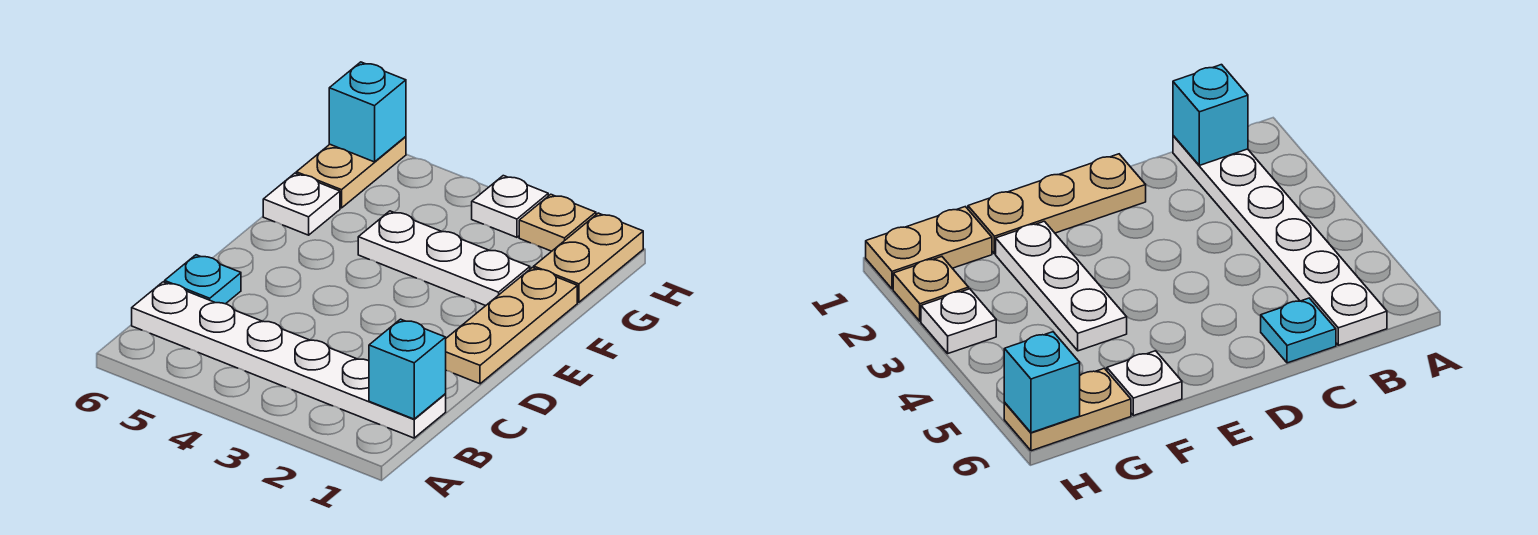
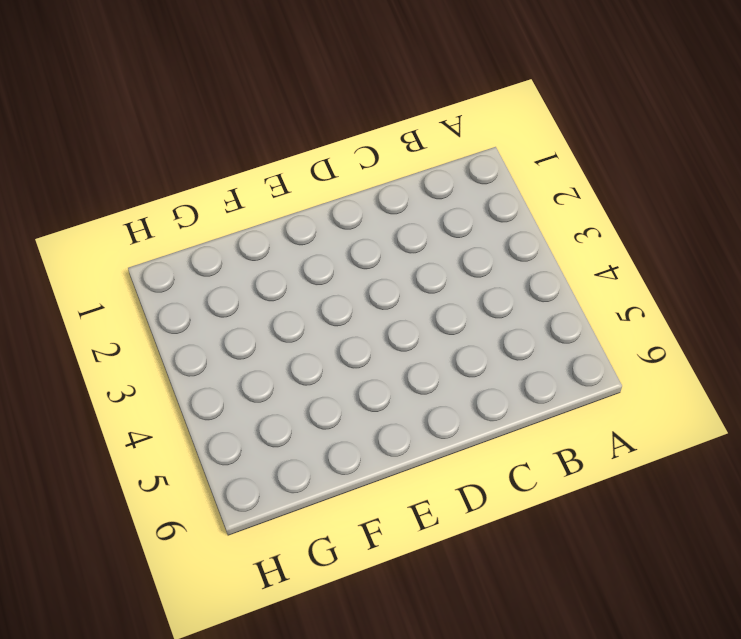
none -> white 1x6 plate [132,282,446,438]
none -> cyan 1x1 plate [165,255,241,304]

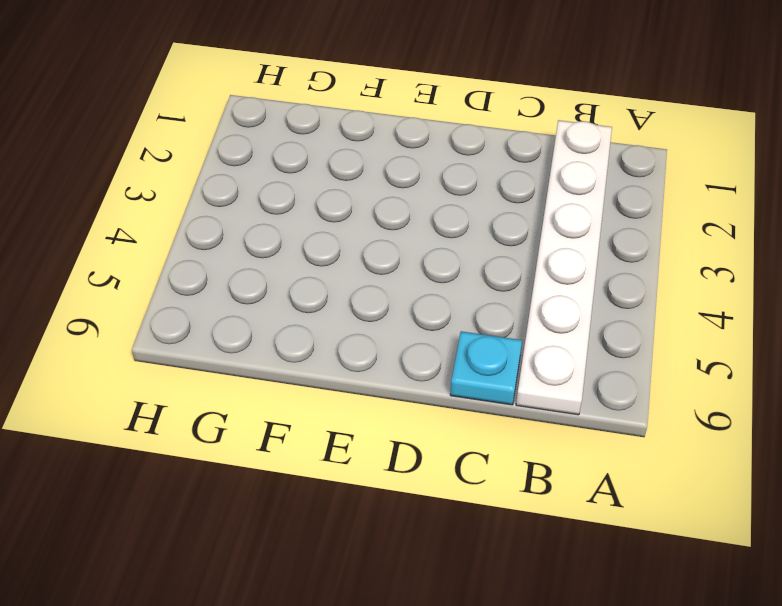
none -> tan 1x3 plate [446,268,577,384]
none -> white 1x3 plate [358,211,530,306]

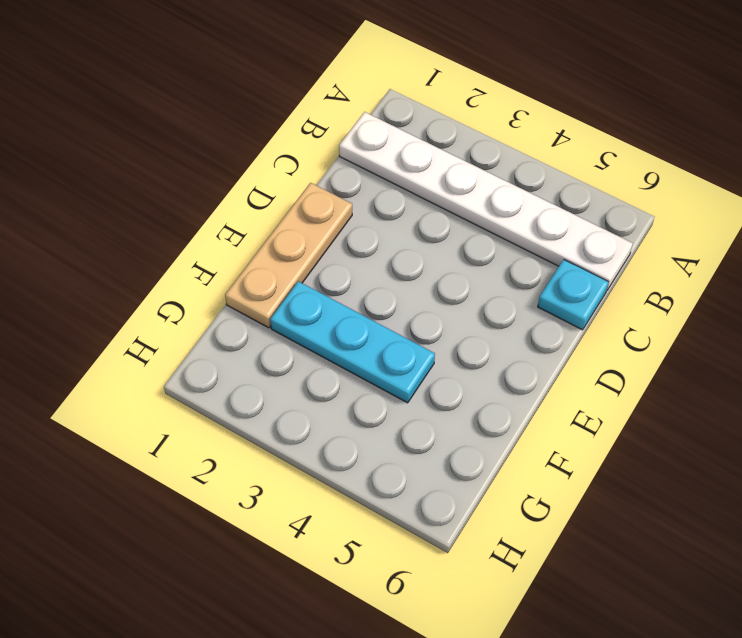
cyan 1x3 plate [270,281,435,403] -> white 1x3 plate [358,211,530,306]
none -> white 1x1 plate [263,173,340,235]
none -> tan 1x2 plate [534,213,643,302]

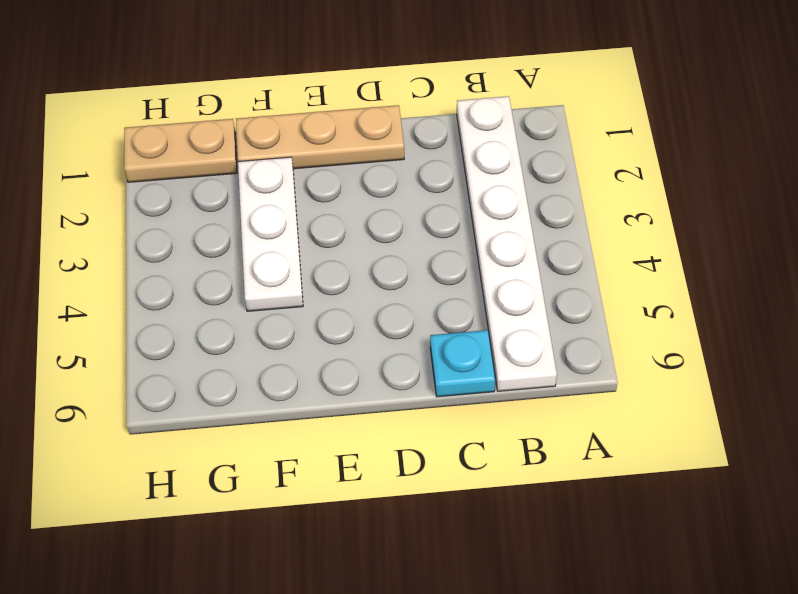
none -> white 1x1 plate [263,173,340,235]
none -> tan 1x2 plate [296,137,406,208]

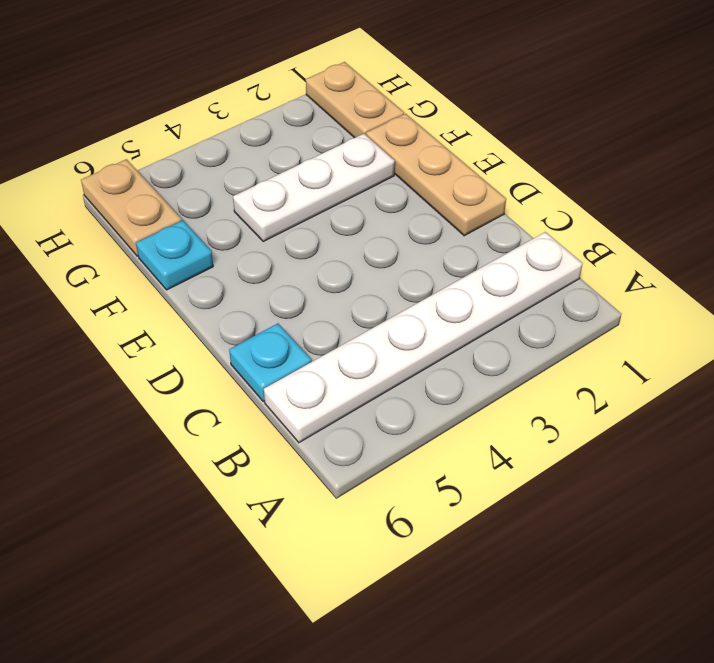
cyan 1x1 plate [136,220,213,290] -> white 1x1 plate [263,173,340,235]
none -> tan 1x1 plate [519,194,596,251]
none -> white 1x1 plate [472,176,548,237]

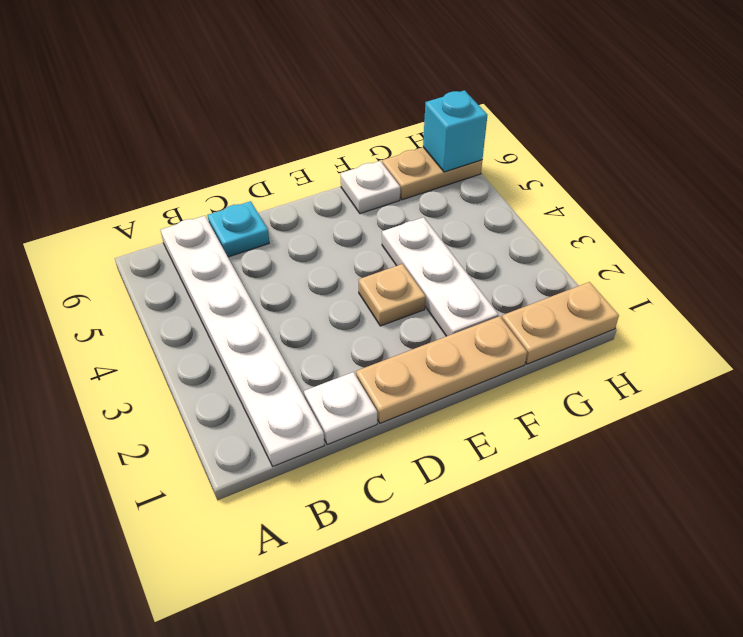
white 1x1 plate [304,372,377,445] -> white 1x1 plate moved to [472,176,548,237]
tan 1x1 plate [359,264,426,326] -> tan 1x1 plate moved to [519,194,596,251]
none -> cyan 1x1 brick [369,319,446,419]

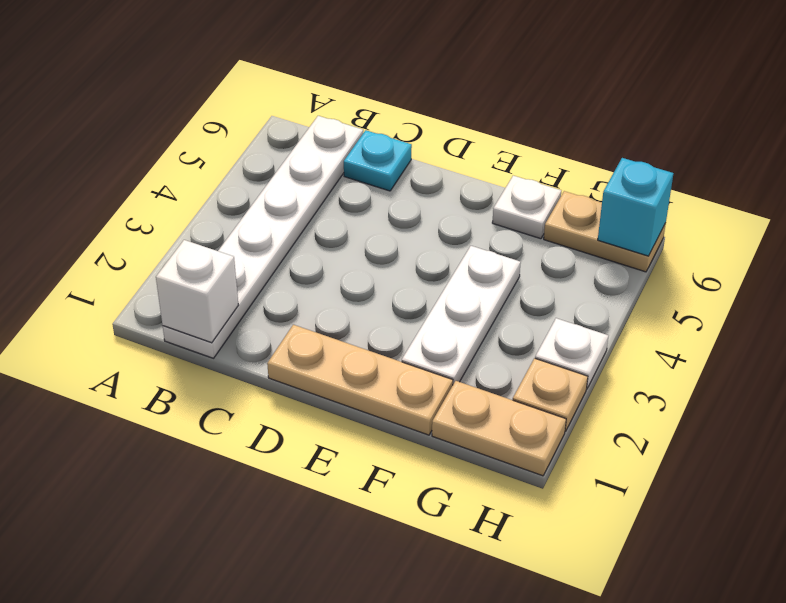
white 1x1 brick [156,240,238,343] -> cyan 1x1 brick [369,319,446,419]

